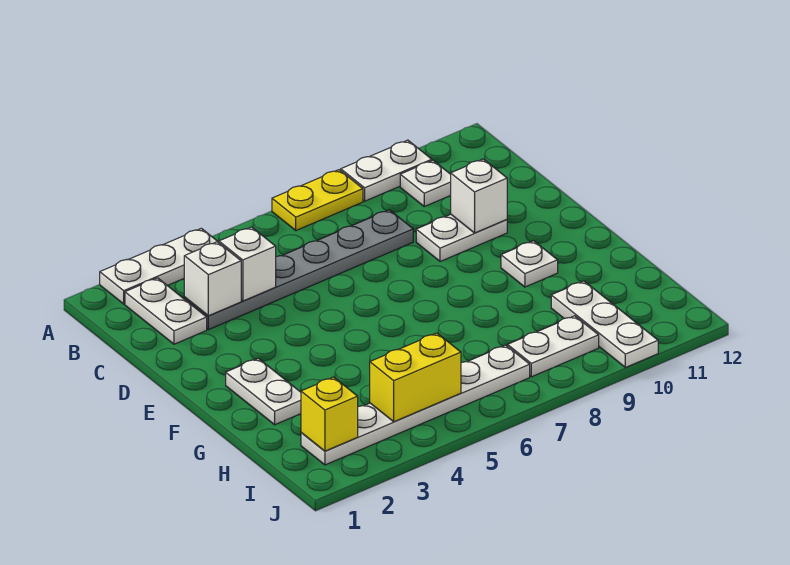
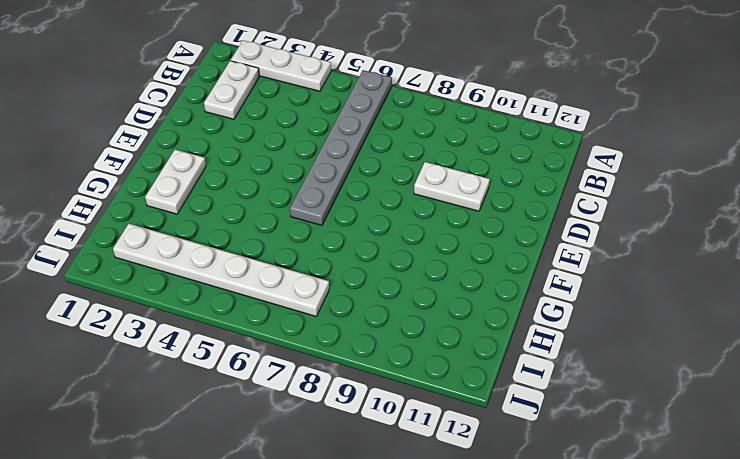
grey 1x6 plate [290,70,392,225] -> grey 1x6 plate turned to [184,210,413,330]
none -> yellow 1x2 plate [272,170,363,230]
none -> white 1x2 plate [341,140,432,201]
none -> white 1x1 plate [400,160,451,207]

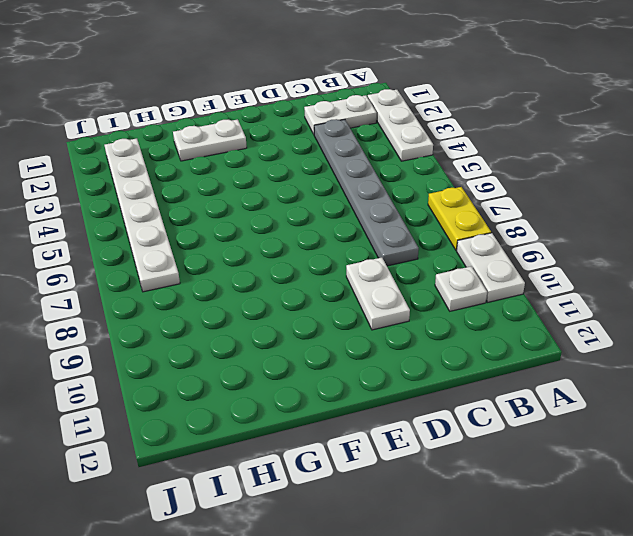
none -> white 1x1 plate [501,241,558,287]
none -> white 1x3 plate [551,281,658,368]
none -> white 1x2 plate [508,316,599,377]

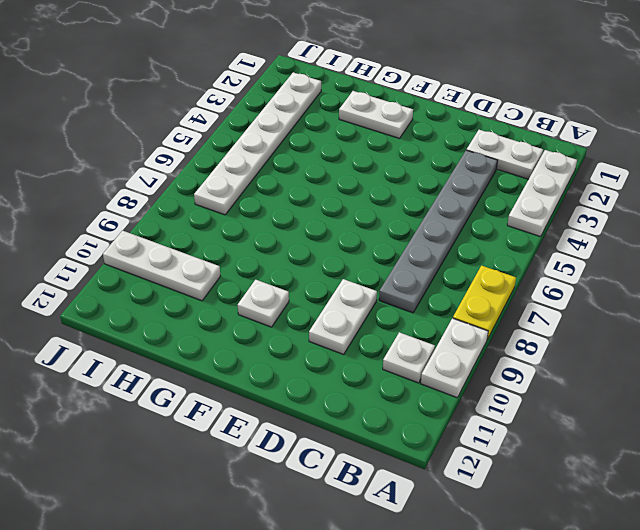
none -> white 1x2 plate [508,316,599,377]
none -> white 1x1 brick [184,242,241,316]
none -> white 1x1 brick [219,227,276,301]

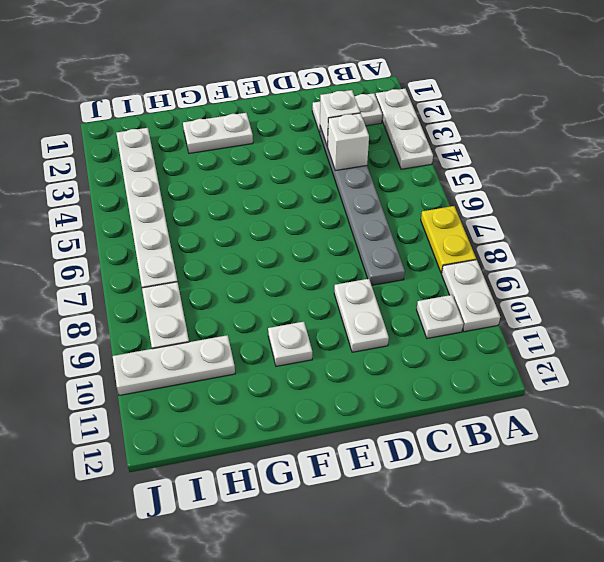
none -> white 1x1 brick [451,159,507,233]
none -> yellow 1x1 brick [301,377,358,451]
none -> yellow 1x2 brick [370,333,461,422]

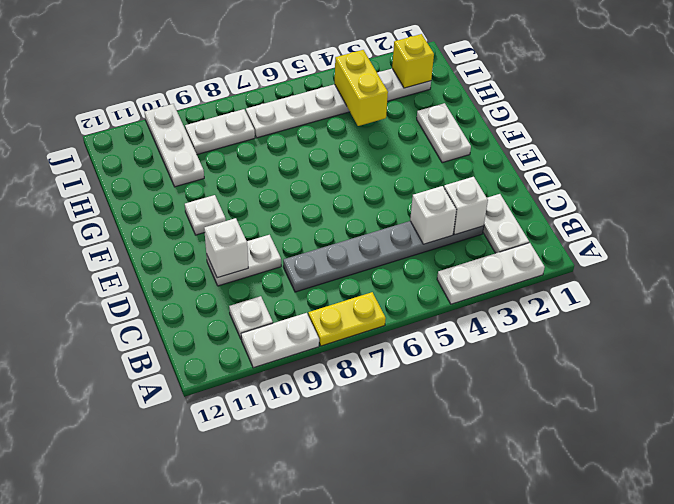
yellow 1x2 brick [335,50,388,126] -> yellow 1x2 brick turned to [370,333,461,422]

